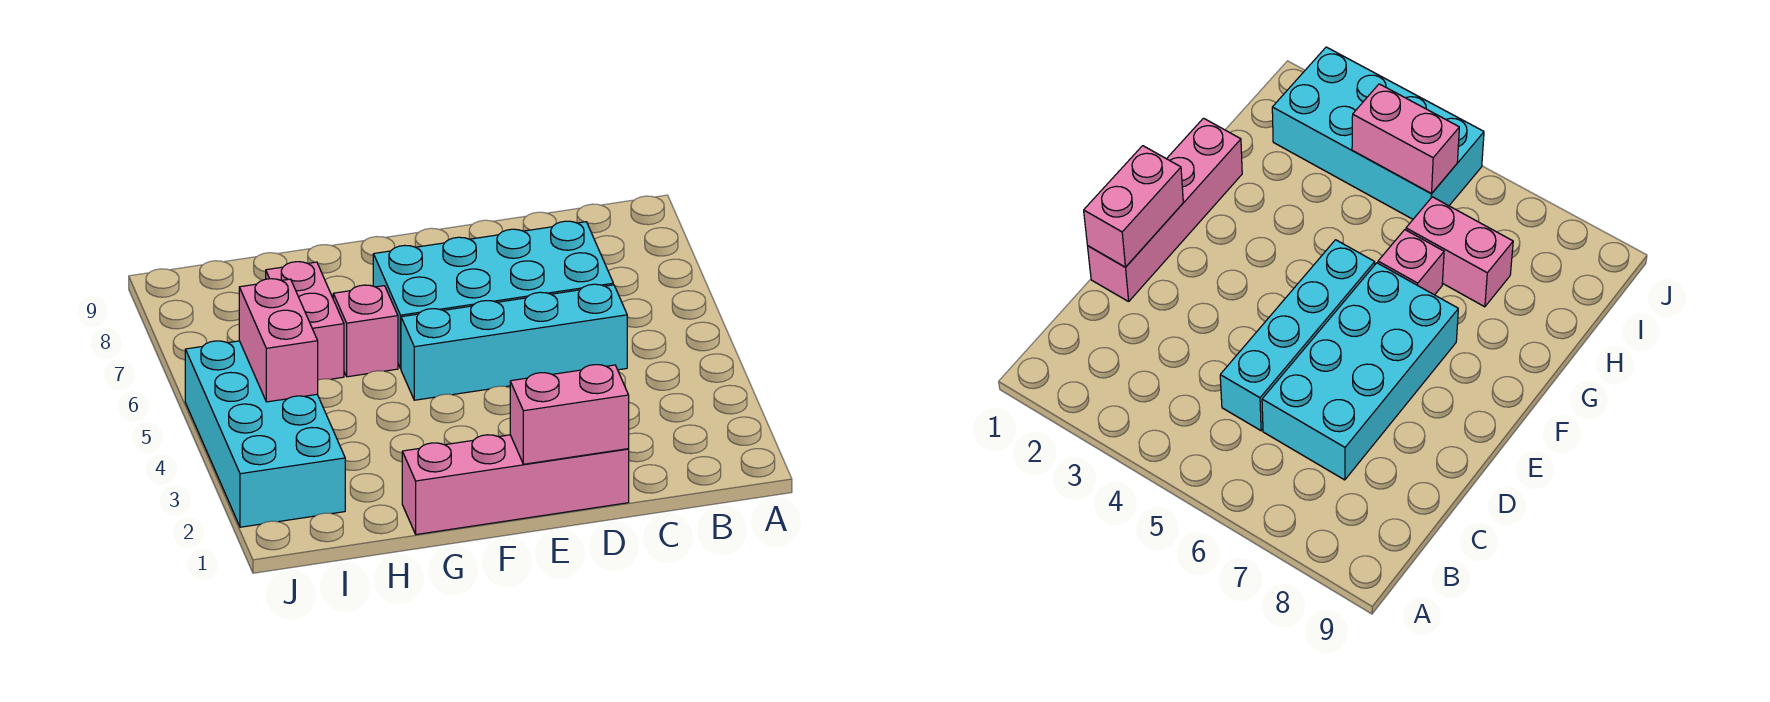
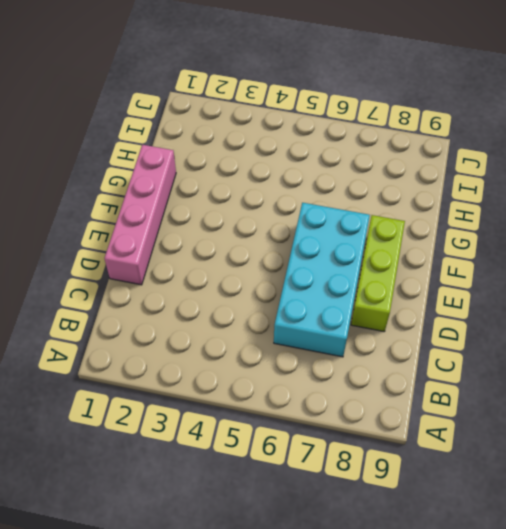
lime 1x3 brick [351,215,405,332] -> none
none -> cyan 1x4 brick [401,284,627,400]
none -> pink 1x1 brick [333,285,398,377]

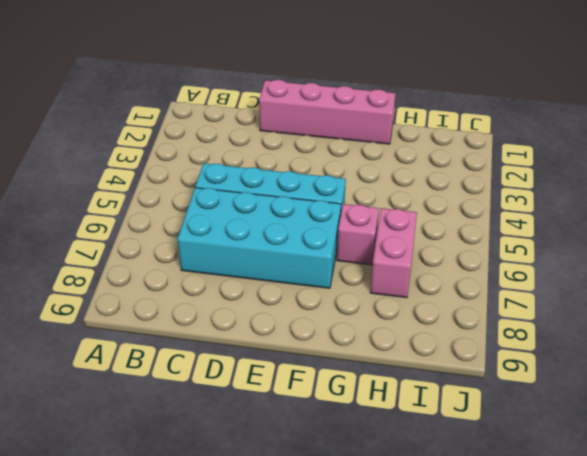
none -> cyan 2x4 brick [185,341,345,527]
none -> pink 1x2 brick [510,365,629,464]

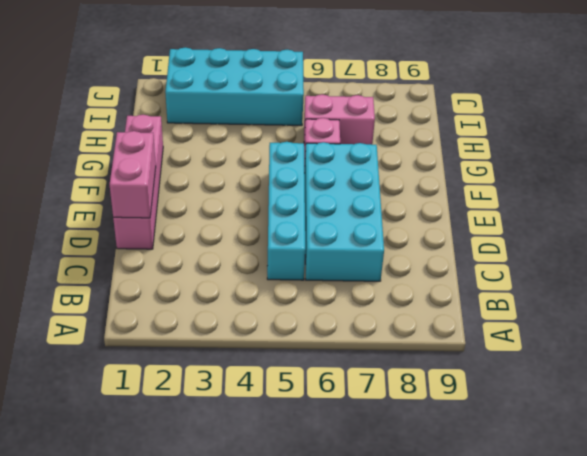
none -> pink 1x2 brick [239,279,318,402]

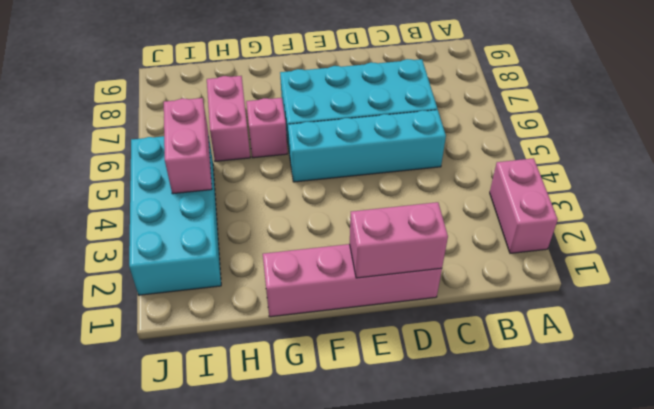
pink 1x2 brick [490,158,558,253] -> none

